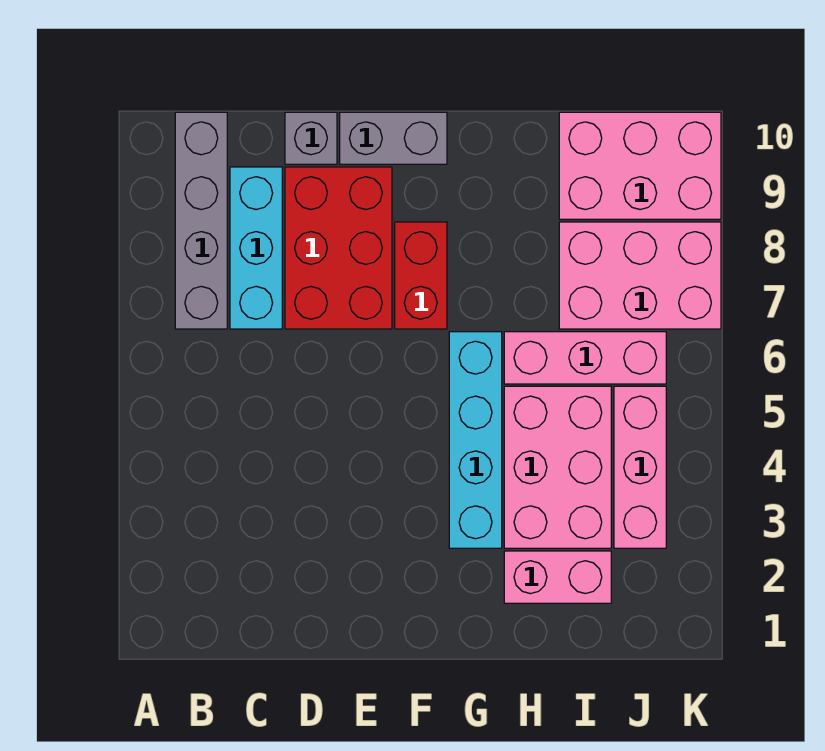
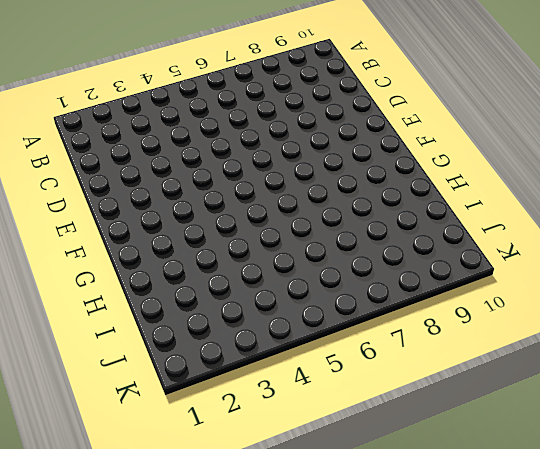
none -> grey 1x4 brick [175,112,227,329]
none -> cyan 1x3 brick [230,167,282,329]
none -> red 2x3 brick [285,167,392,329]

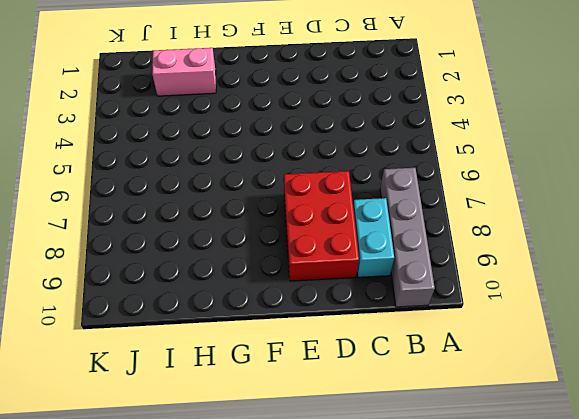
cyan 1x2 brick [353,198,394,277] -> cyan 1x3 brick [230,167,282,329]
none -> grey 1x1 brick [285,112,337,164]
none -> grey 1x2 brick [340,112,447,164]
none -> red 1x2 brick [395,222,447,329]

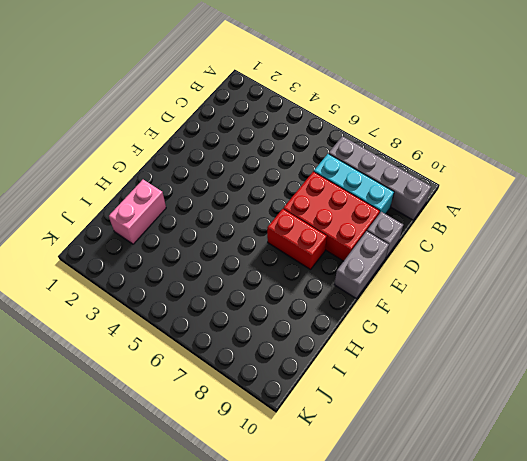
none -> cyan 1x4 brick [449,332,502,548]
none -> pink 2x3 brick [504,386,611,548]
none -> pink 1x3 brick [504,332,666,384]

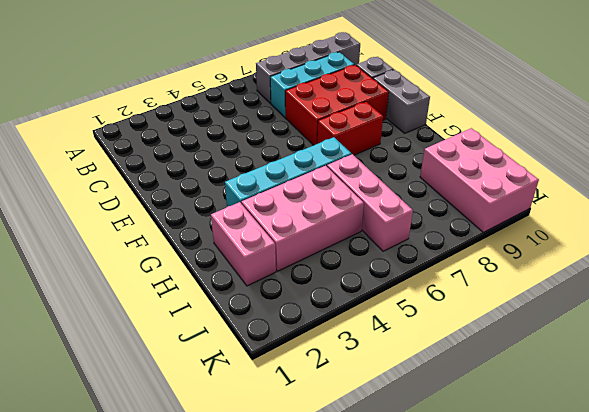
none -> pink 2x3 brick [559,222,721,329]
none -> pink 1x3 brick [614,386,666,548]

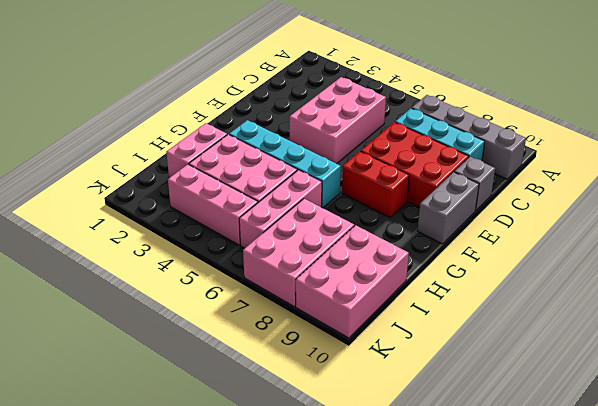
pink 2x3 brick [290,77,386,164] -> none

